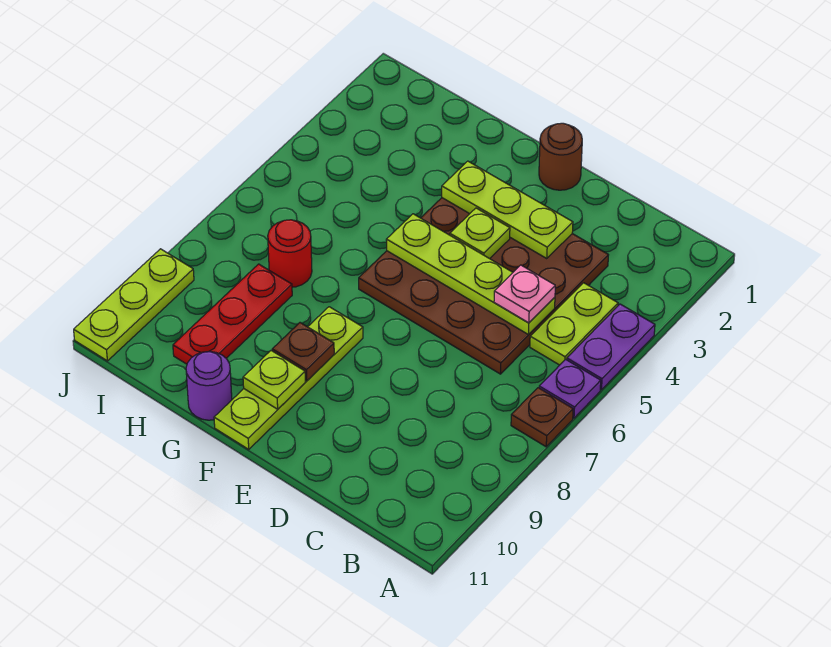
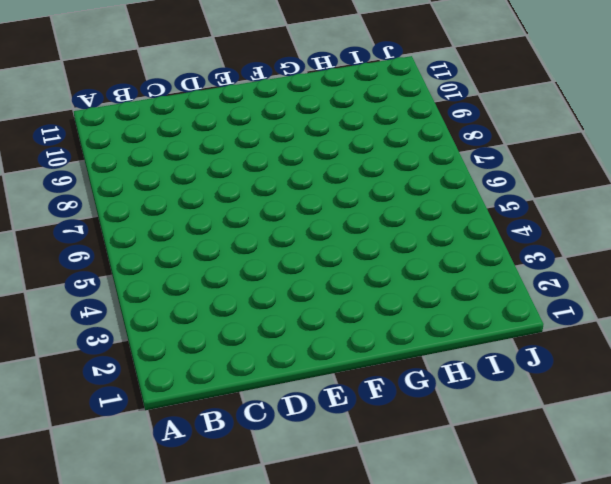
none -> purple 1x2 plate [567,304,655,390]
none -> purple 1x1 plate [539,359,601,418]
none -> brown 1x1 plate [511,388,573,447]

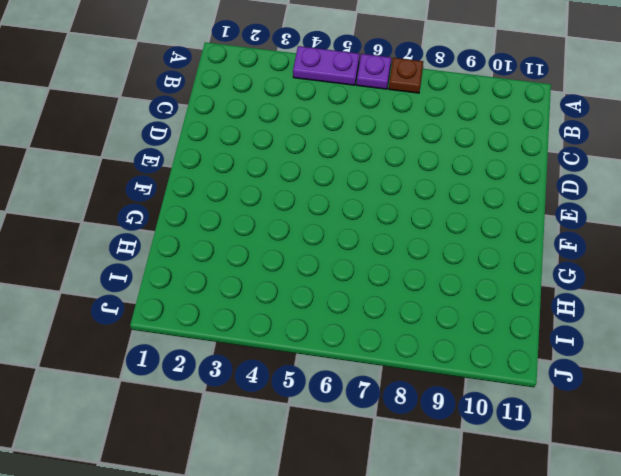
none -> lime 1x2 plate [530,283,618,365]
none -> brown 4x4 plate [359,198,608,374]
none -> brown 1x1 round brick [539,123,582,190]

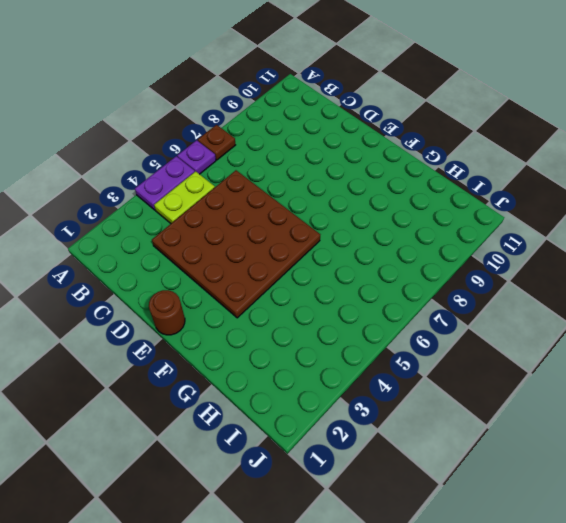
none -> lime 1x4 plate [214,307,363,449]
none -> purple 1x1 round brick [186,351,232,420]
none -> red 1x1 round brick [268,220,312,287]

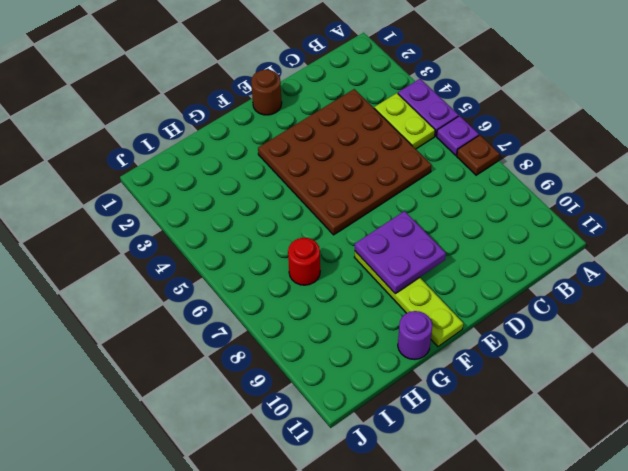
purple 2x2 plate [355,211,446,294] -> brown 1x1 plate [272,323,334,381]
none -> red 1x3 plate [173,264,292,364]
none -> lime 1x3 plate [74,249,194,361]
none -> lime 1x4 plate [386,214,555,334]

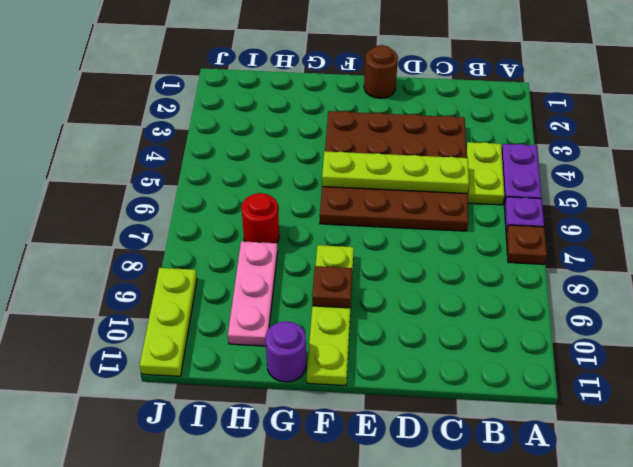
pink 1x3 plate [228,241,278,346] -> red 1x3 plate [173,264,292,364]
none -> lime 1x3 plate [442,161,573,259]
none -> lime 1x1 plate [450,208,510,259]
none -> lime 1x1 plate [243,351,305,409]

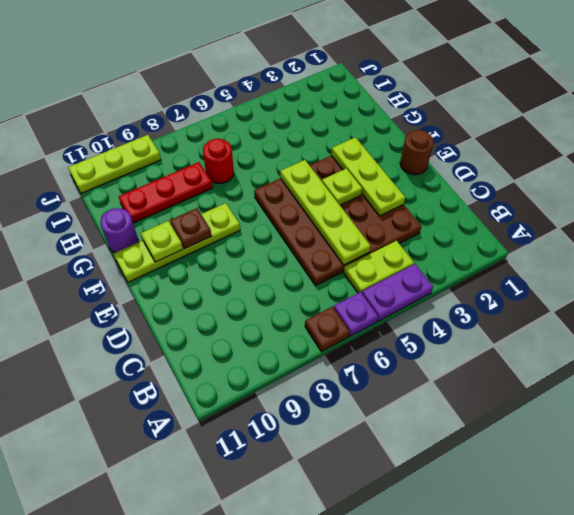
none -> pink 1x1 plate [494,265,555,323]

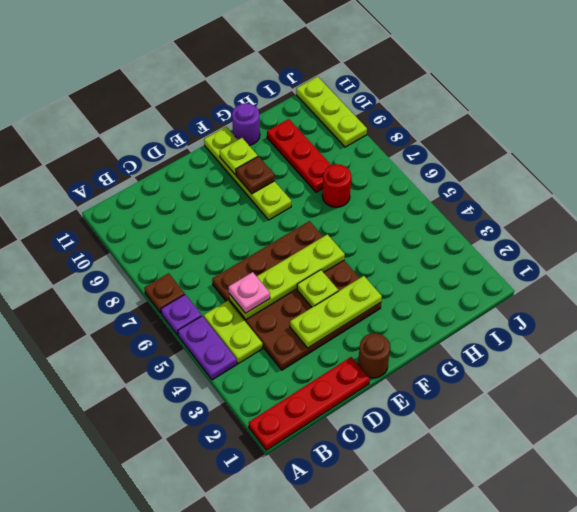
red 1x4 plate [249,357,369,450] -> none

